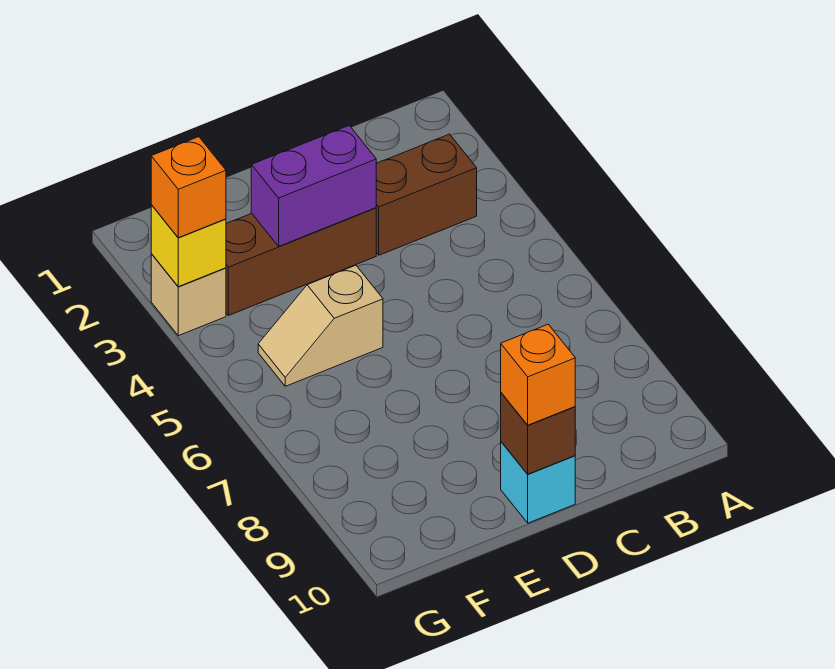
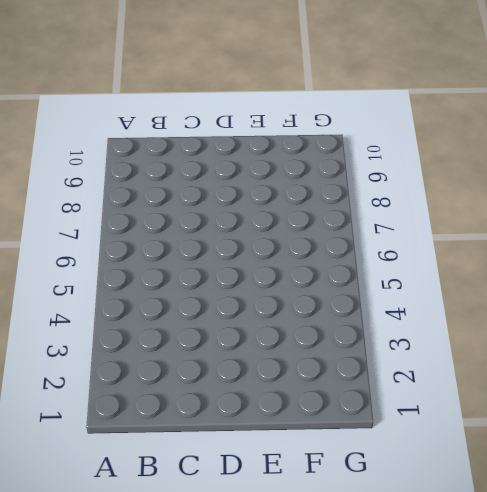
none -> brown 1x2 brick [376,134,477,255]
none -> brown 1x3 brick [226,208,376,316]

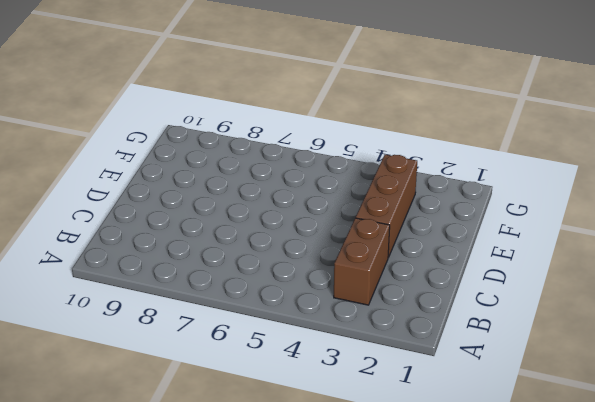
none -> cyan 1x1 brick [501,442,575,523]
none -> tan 1x2 slope [258,265,383,386]

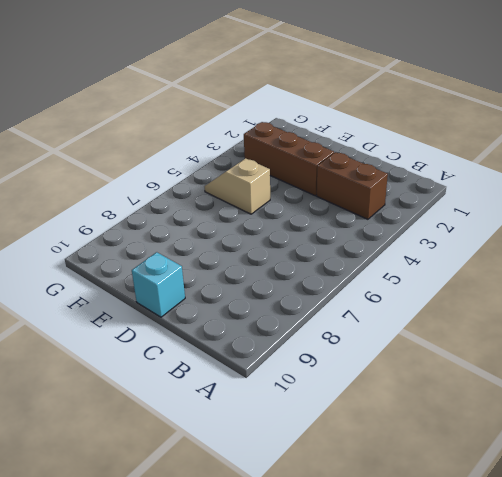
none -> tan 1x1 brick [151,254,226,336]
none -> purple 1x2 brick [251,126,376,246]

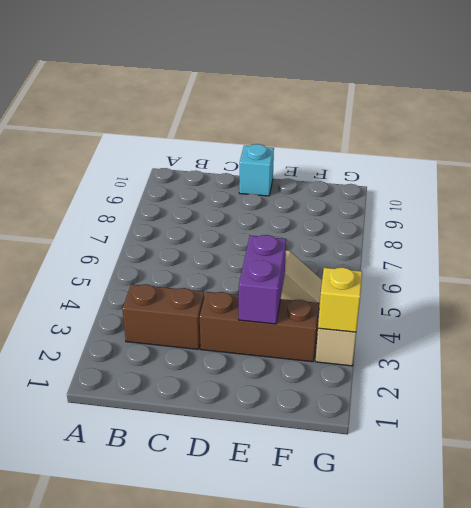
purple 1x2 brick [239,235,286,324] -> purple 1x2 brick turned to [251,126,376,246]
none -> brown 1x1 brick [501,393,575,474]
none -> orange 1x1 brick [501,324,575,425]

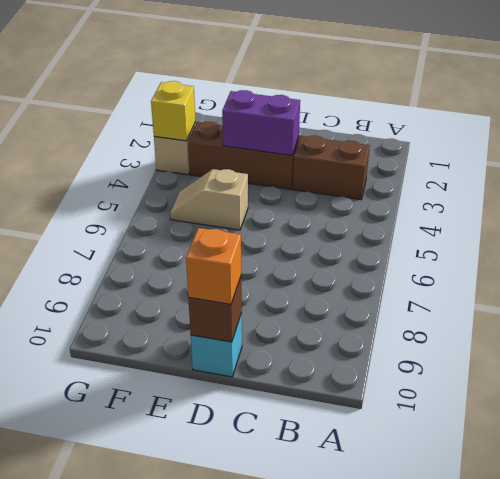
none -> orange 1x1 brick [151,137,226,238]

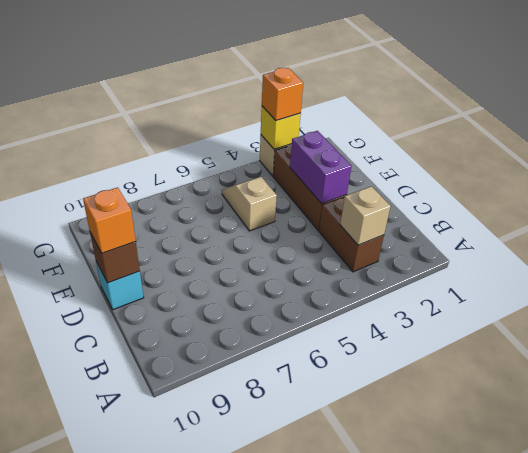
tan 1x1 brick [340,186,391,245] -> none

